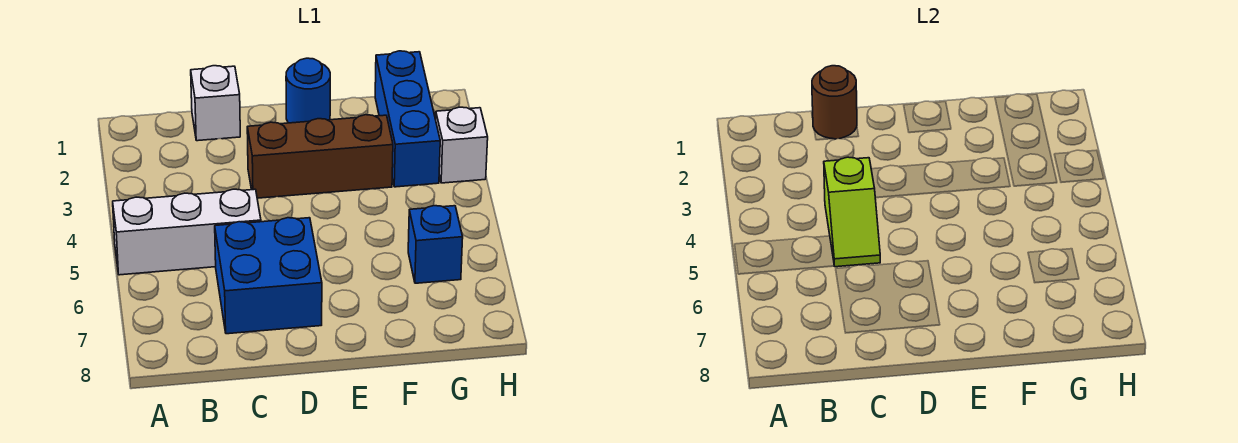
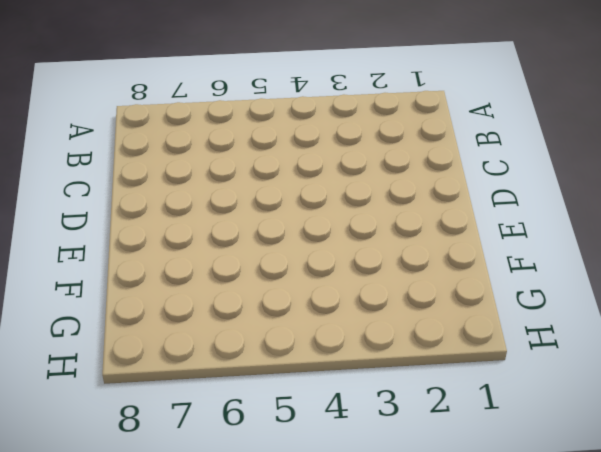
none -> white 1x3 brick [113,189,261,275]
none -> white 1x1 brick [191,66,240,141]

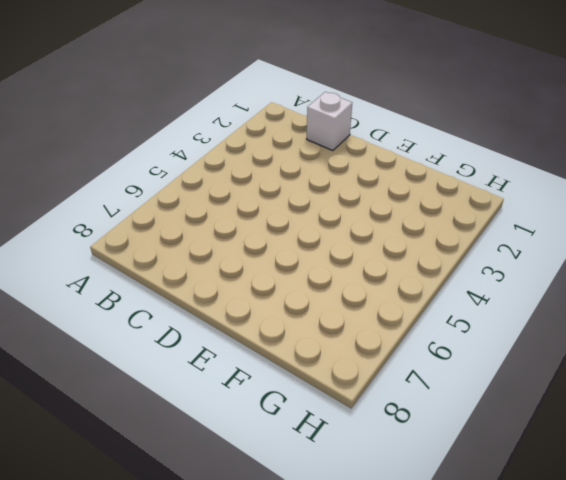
none -> white 1x3 brick [113,189,261,275]
none -> blue 2x2 brick [215,218,322,334]

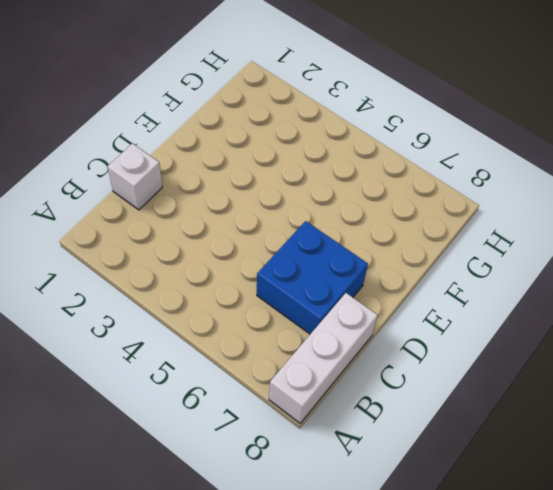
white 1x3 brick [269,293,378,423] -> white 1x3 brick moved to [113,189,261,275]
none -> brown 1x3 brick [247,115,393,198]
none -> blue 1x1 round brick [286,58,330,123]

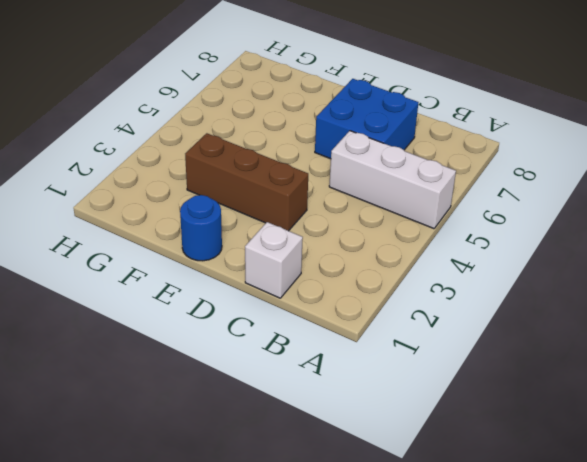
none -> blue 1x3 brick [375,51,440,187]
none -> blue 1x1 brick [408,206,463,283]

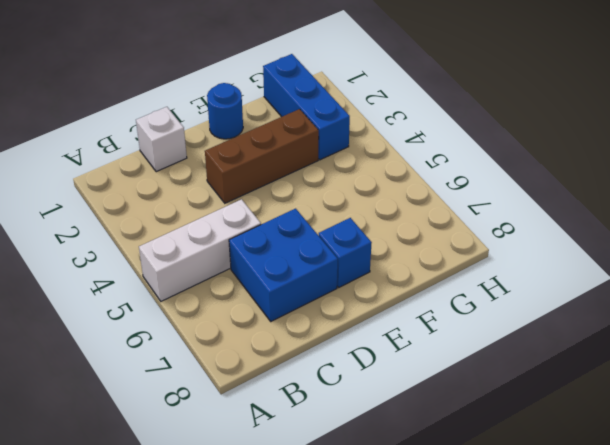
blue 1x1 brick [319,218,372,287] -> blue 1x1 brick moved to [408,206,463,283]
none -> white 1x1 brick [436,107,488,183]
none -> brown 1x1 round brick [812,66,857,139]

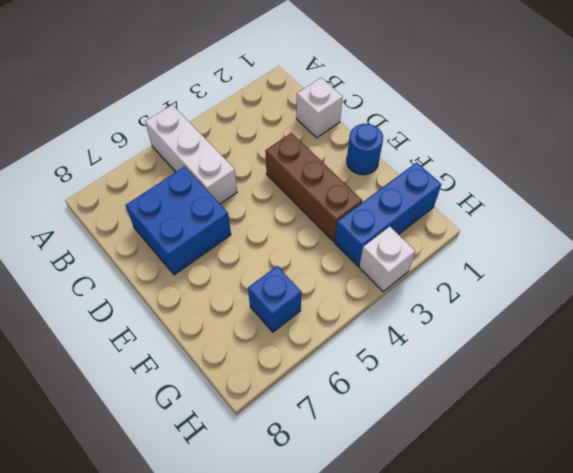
none -> brown 1x1 round brick [812,66,857,139]
none -> lime 1x2 slope [824,157,880,267]

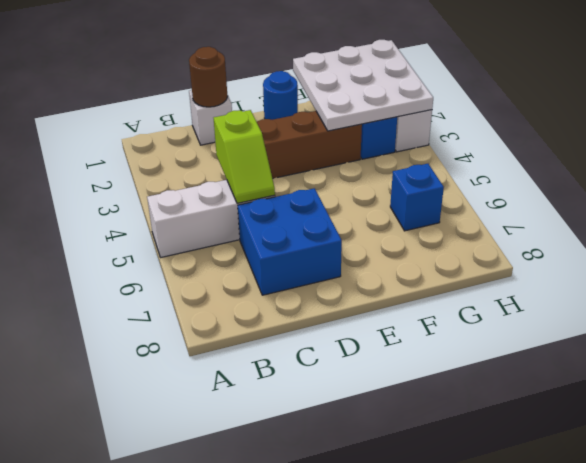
white 3x3 plate [293,40,433,131] -> none

